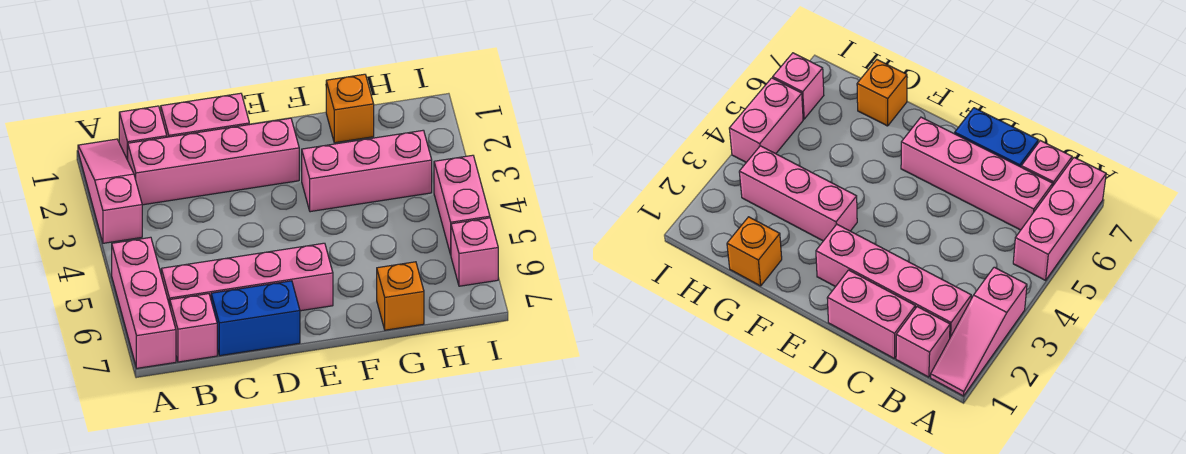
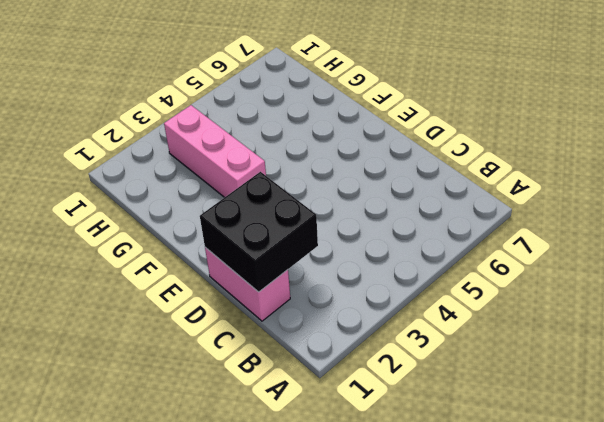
black 2x2 brick [200,172,318,292] -> none
none -> pink 1x3 slope [78,139,142,243]
none -> pink 1x3 brick [112,237,176,368]
none -> pink 1x1 brick [119,106,167,160]

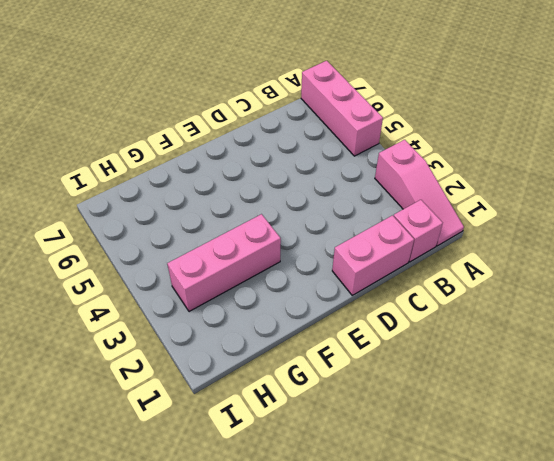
none -> pink 1x4 brick [128,118,299,205]
none -> pink 1x4 brick [161,243,333,311]
none -> pink 1x1 brick [170,294,217,362]

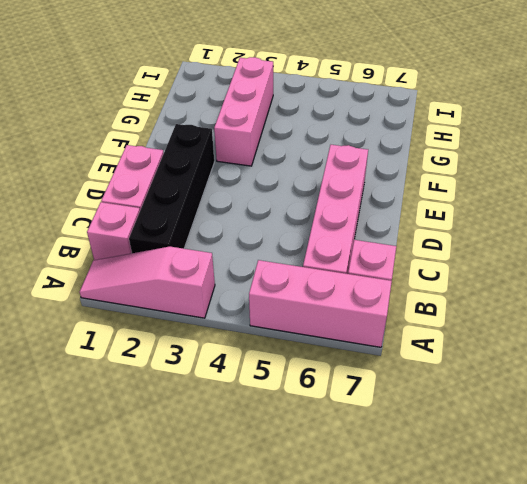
black 1x4 brick [129,124,214,253] -> pink 1x4 brick [128,118,299,205]
none -> blue 1x2 brick [211,281,300,356]
none -> orange 1x1 brick [326,74,374,143]
none -> orange 1x1 brick [377,262,424,330]

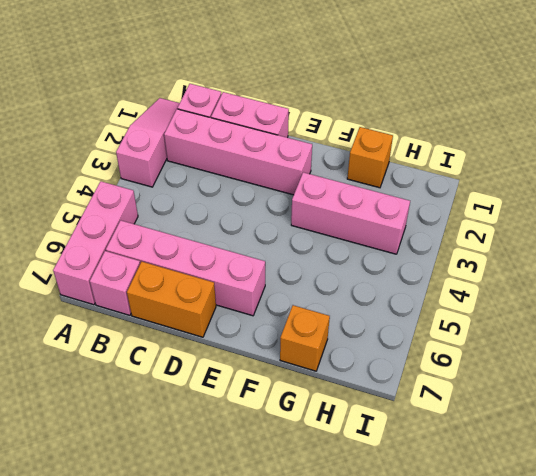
orange 1x2 brick [127,262,216,337] -> blue 1x2 brick [211,281,300,356]
none -> pink 1x2 brick [434,155,490,255]
none -> pink 1x1 brick [451,218,498,286]

